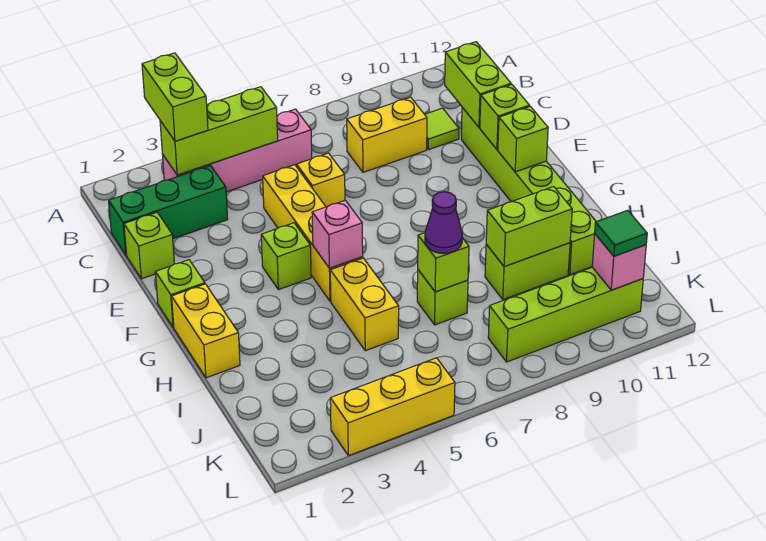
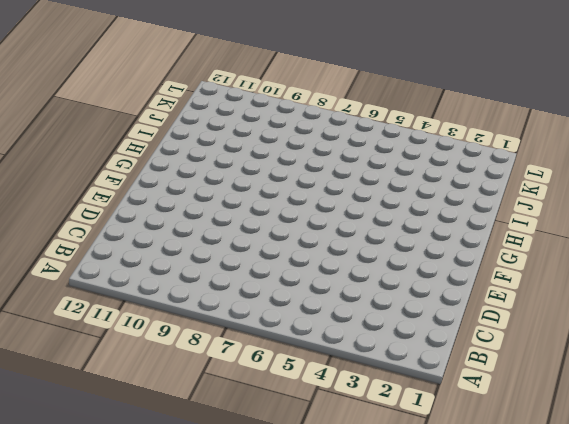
none -> pink 1x4 brick [163,109,312,192]
none -> green 1x3 brick [109,166,228,255]
none -> yellow 1x2 brick [347,97,427,172]

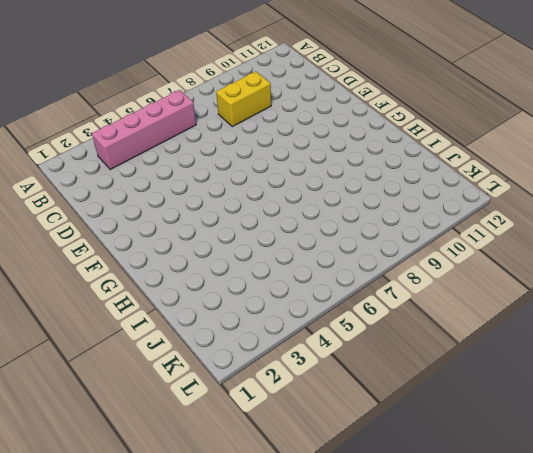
none -> green 1x3 brick [109,166,228,255]
none -> lime 1x1 tile [425,108,459,150]
none -> lime 1x1 brick [124,212,174,279]

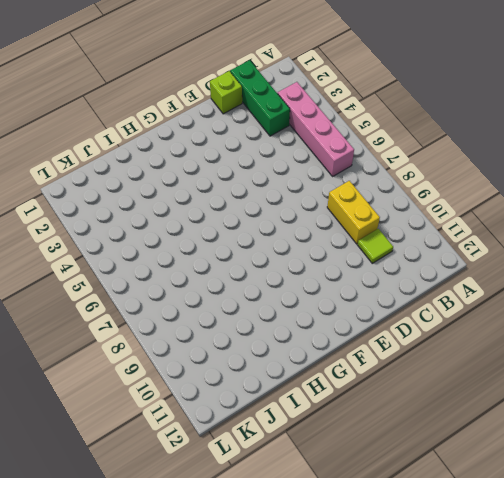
none -> yellow 1x4 brick [263,165,363,301]
none -> yellow 1x1 brick [297,153,345,207]
none -> lime 1x6 brick [461,107,596,275]

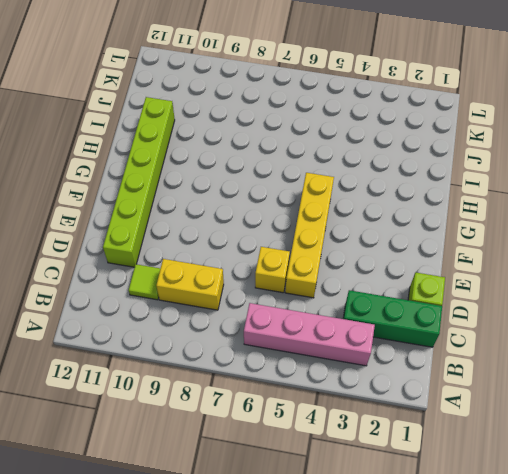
none -> lime 1x1 brick [155,260,205,328]
none -> lime 1x1 brick [261,223,311,290]
none -> yellow 1x2 brick [172,284,240,378]

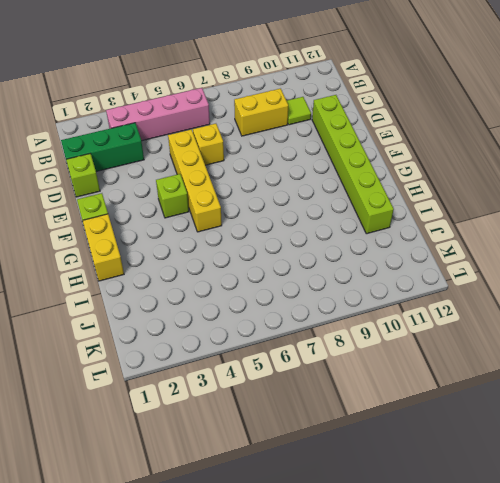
none -> yellow 1x2 brick [330,258,399,351]
none -> lime 1x1 brick [417,270,468,325]
none -> lime 1x2 brick [485,243,570,300]

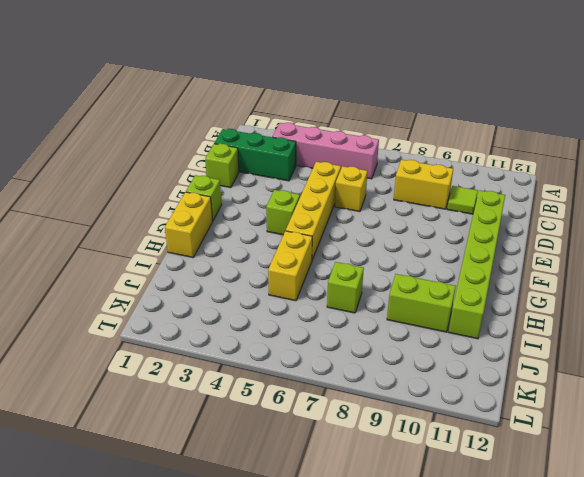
none -> lime 1x4 brick [488,267,643,362]
none -> yellow 1x3 brick [330,358,455,456]
none -> lime 1x3 brick [160,87,278,175]

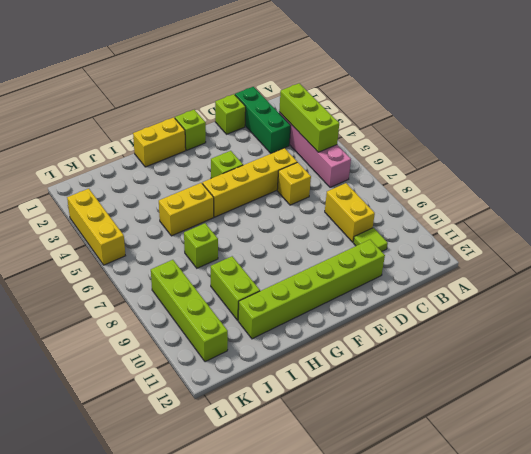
none -> lime 1x2 brick [445,42,511,127]
none -> lime 1x1 brick [480,85,530,149]
none -> lime 1x1 brick [498,106,548,172]

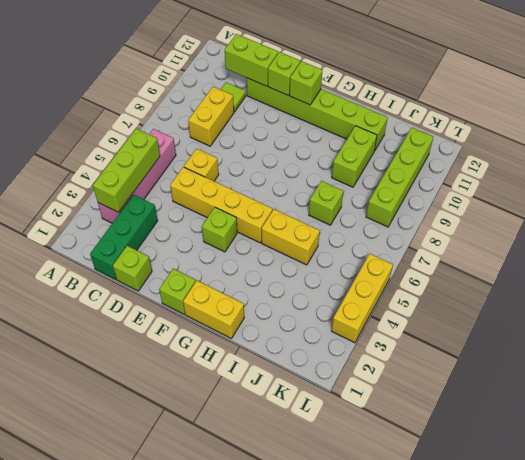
none -> pink 1x1 brick [312,200,363,268]
none -> lime 1x1 brick [418,233,469,292]
none -> lime 1x2 brick [486,187,572,267]

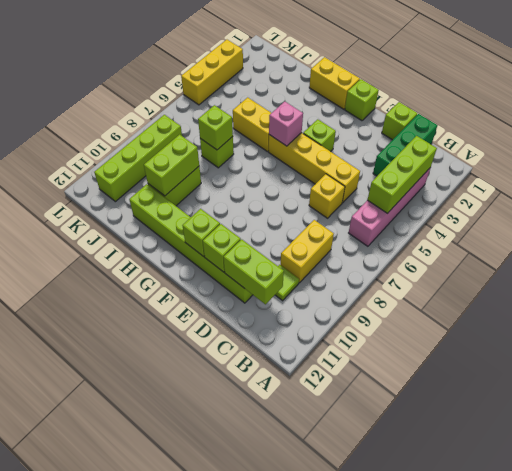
none -> pink 1x1 brick [592,234,646,290]
none -> lime 1x2 brick [142,53,208,141]
none -> purple 1x1 cone [425,192,462,253]

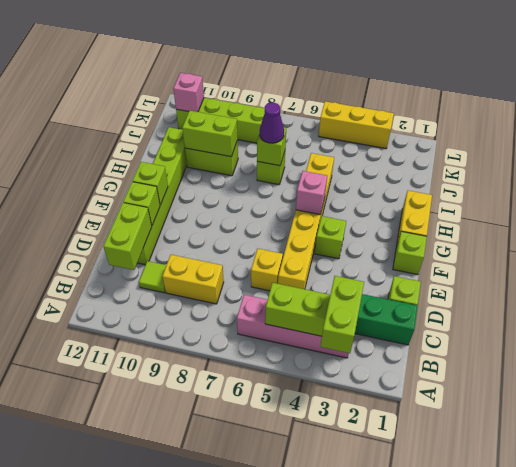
none -> green 1x1 tile [595,210,647,256]

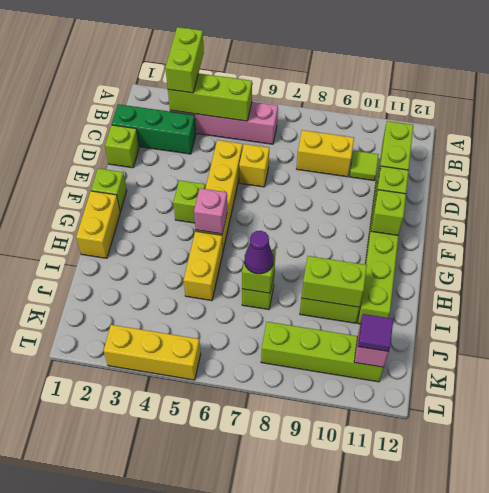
purple 1x1 tile [358,314,393,352] -> green 1x1 tile [595,210,647,256]

